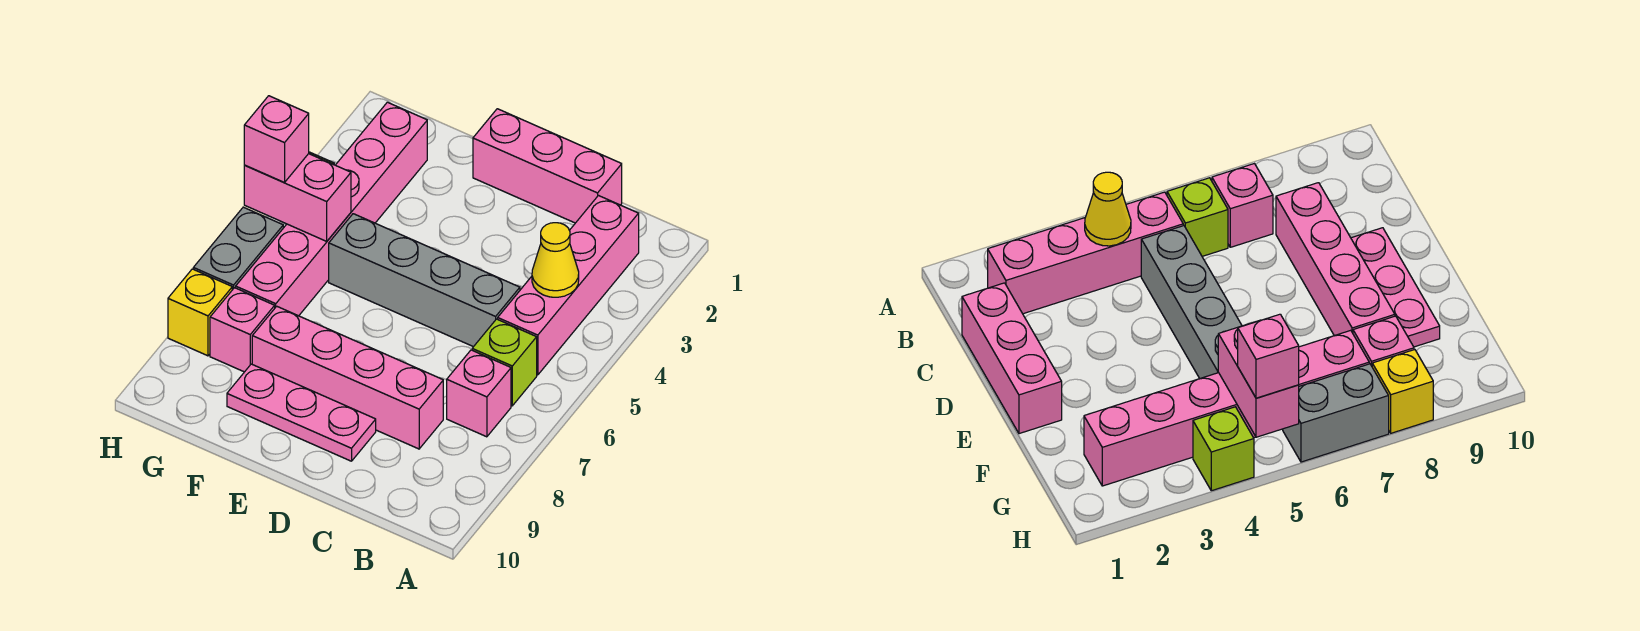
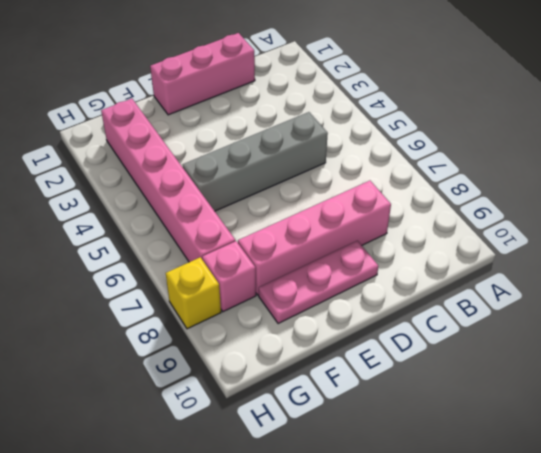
none -> pink 1x4 brick [498,196,639,375]
none -> lime 1x1 brick [472,319,537,406]
none -> pink 1x1 brick [447,350,511,437]

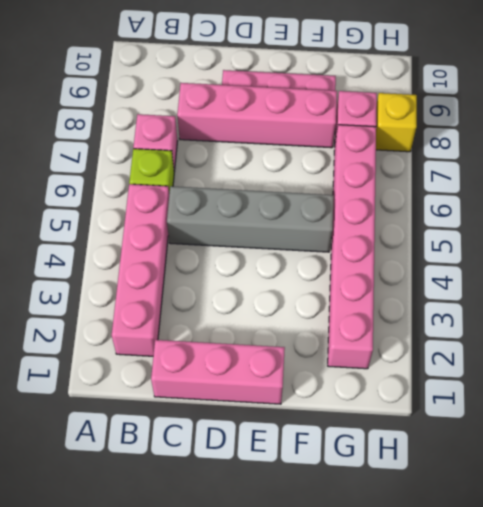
none -> lime 1x1 brick [1193,407,1254,491]
none -> grey 1x2 brick [193,207,283,290]
none -> yellow 1x1 cone [532,223,579,297]

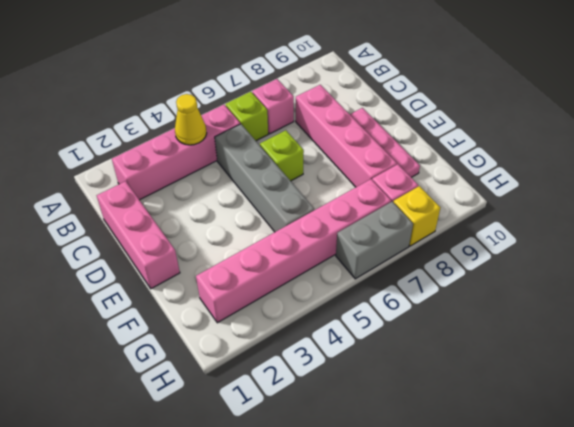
lime 1x1 brick [260,130,304,181] -> lime 1x1 brick moved to [1193,407,1254,491]
none -> pink 1x2 brick [244,154,351,241]
none -> pink 1x1 brick [244,96,309,182]

